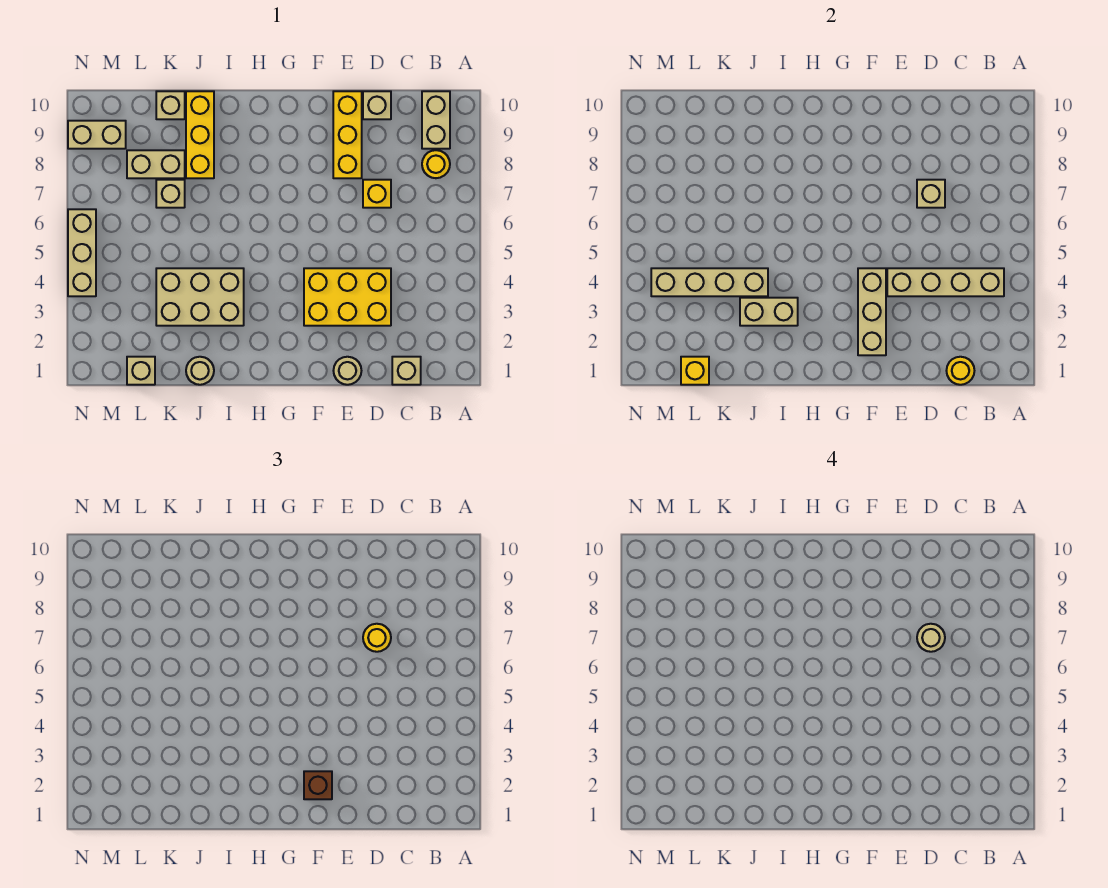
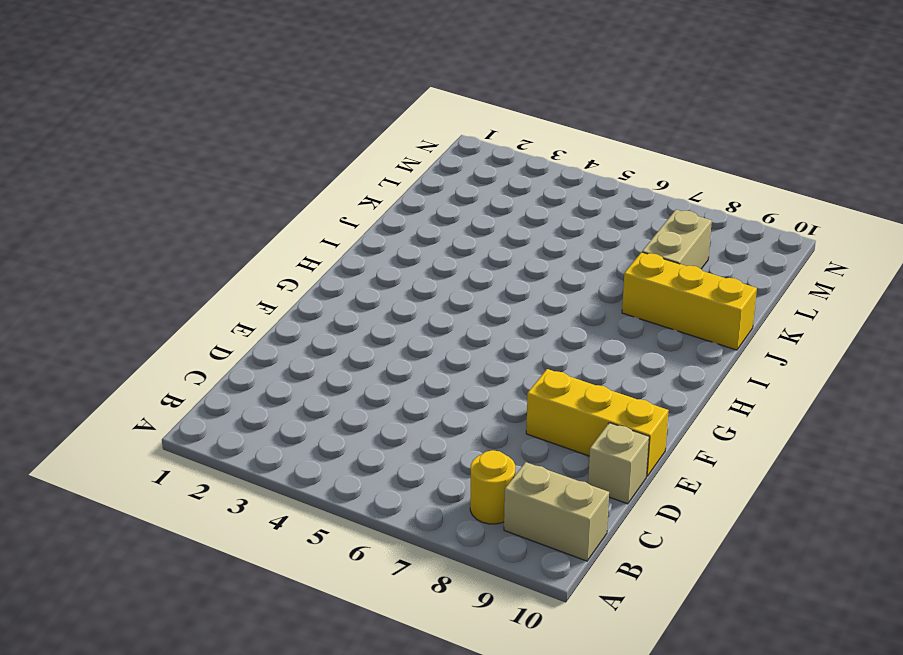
none -> tan 1x1 brick [392,357,421,385]
none -> yellow 2x3 brick [304,268,391,326]
none -> yellow 1x1 brick [363,180,391,208]

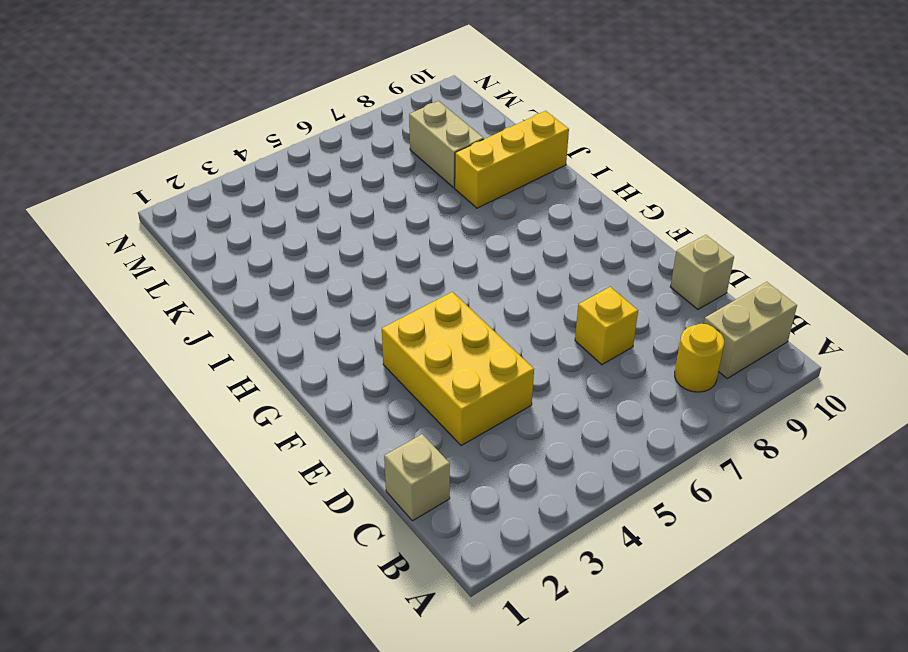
none -> tan 1x1 round brick [333,357,361,385]
none -> yellow 1x3 brick [333,91,362,178]
none -> tan 2x3 brick [156,268,244,326]

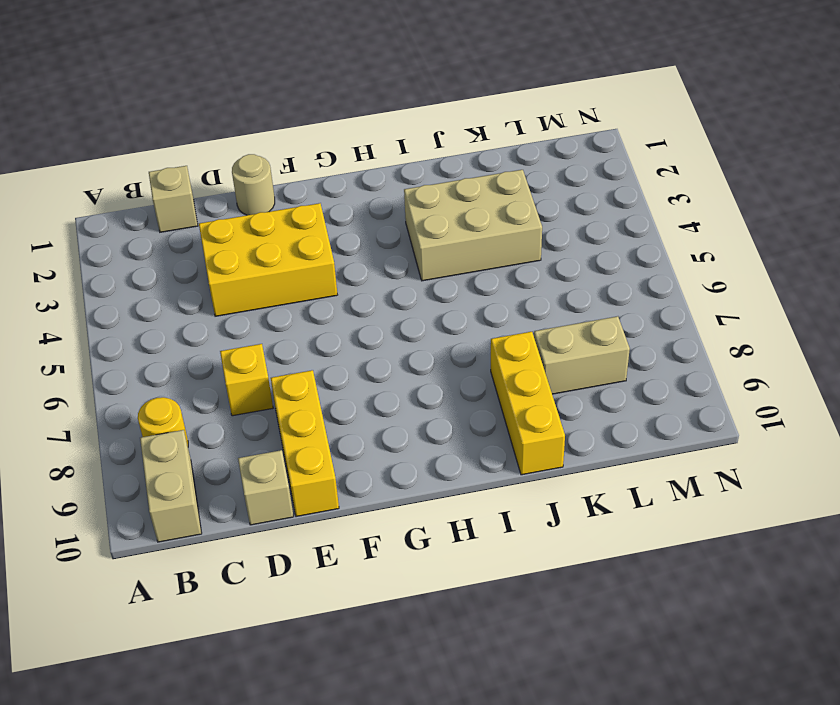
none -> tan 1x1 round brick [186,357,214,385]
none -> tan 1x1 brick [156,180,185,208]
none -> tan 1x1 brick [156,91,185,119]

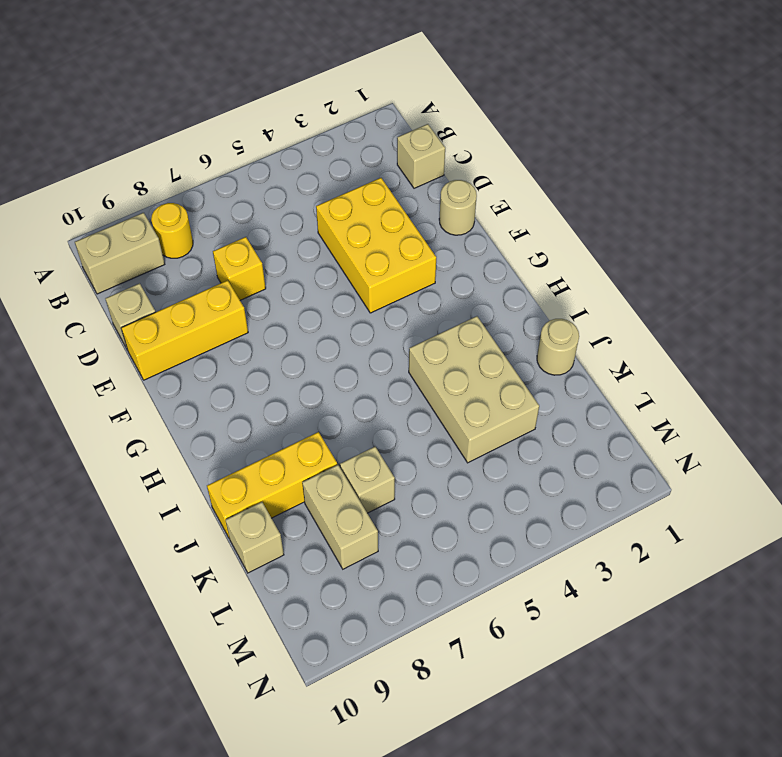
none -> tan 1x1 brick [127,357,155,385]
none -> tan 1x2 brick [68,121,126,149]
none -> tan 1x3 brick [68,209,96,296]

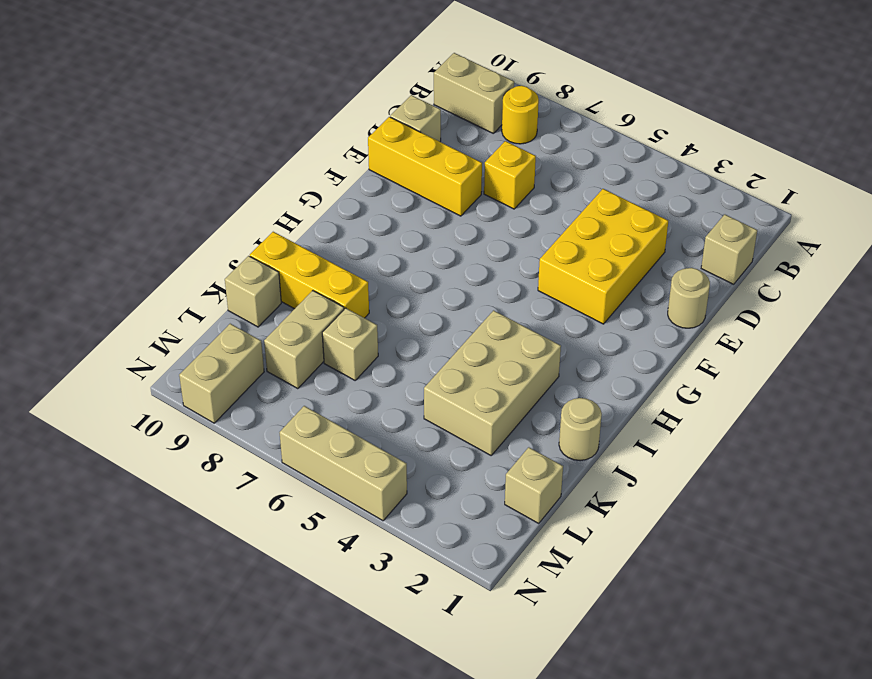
none -> tan 1x4 brick [887,268,1004,296]
none -> yellow 1x1 round brick [946,357,974,385]
none -> tan 1x1 brick [917,180,945,208]

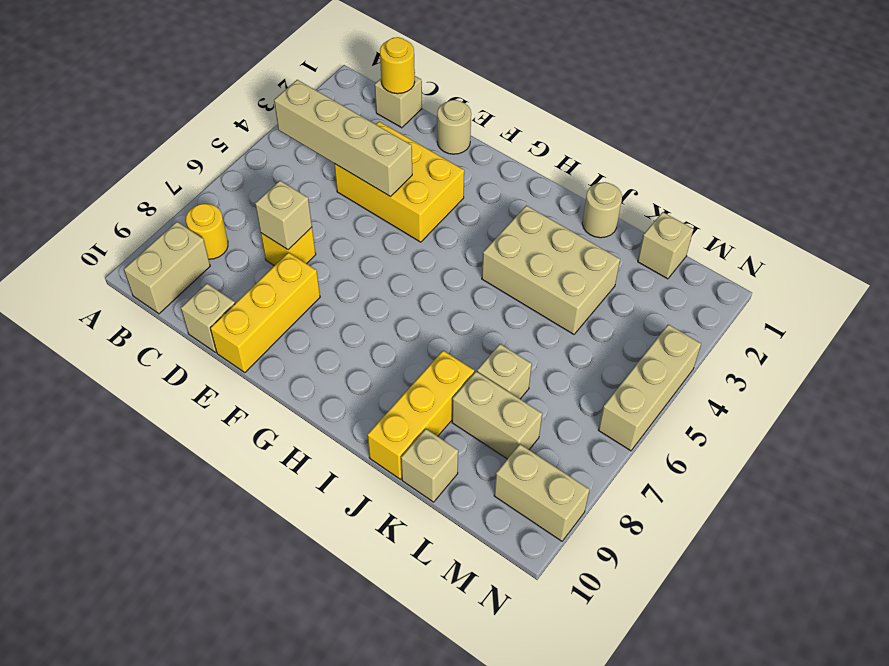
none -> tan 1x3 brick [858,268,886,355]
none -> tan 1x2 brick [740,298,798,326]
none -> tan 1x4 brick [651,268,768,296]

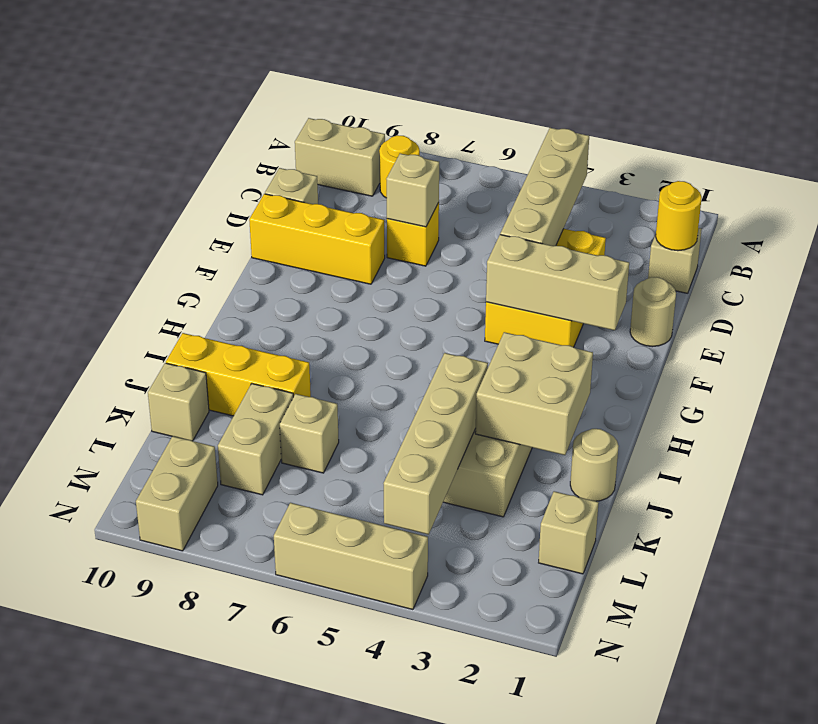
tan 2x2 brick [475,332,593,455] -> tan 1x2 brick [740,298,798,326]
none -> yellow 1x1 brick [681,357,709,385]
none -> yellow 1x1 round brick [363,624,391,652]
none -> brown 1x1 brick [304,771,332,799]

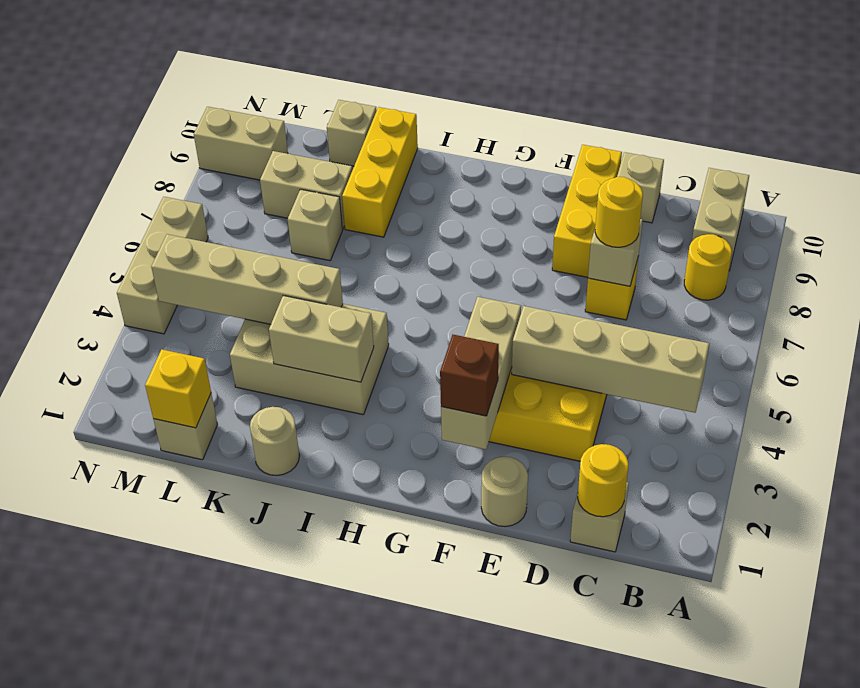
none -> tan 1x1 round brick [917,624,945,652]

